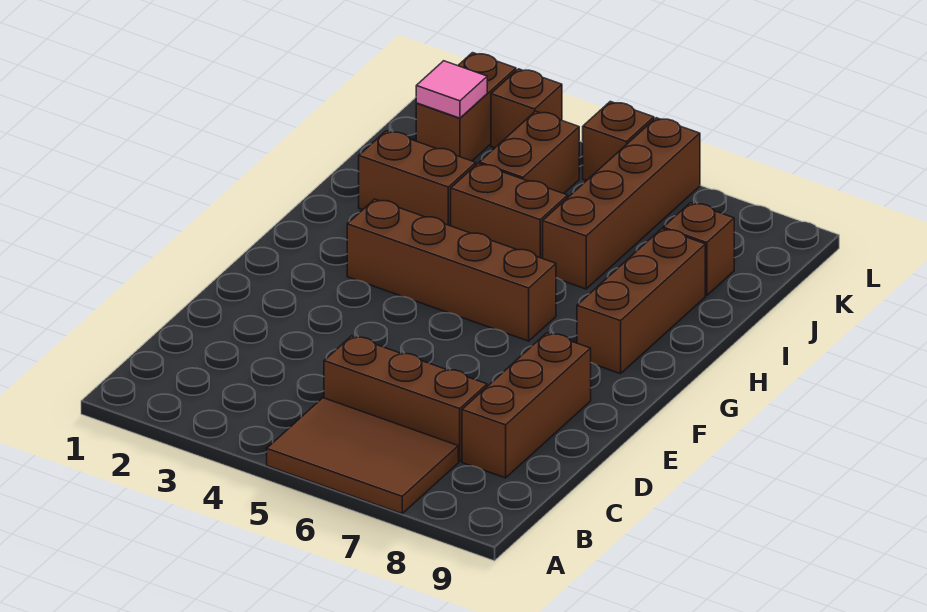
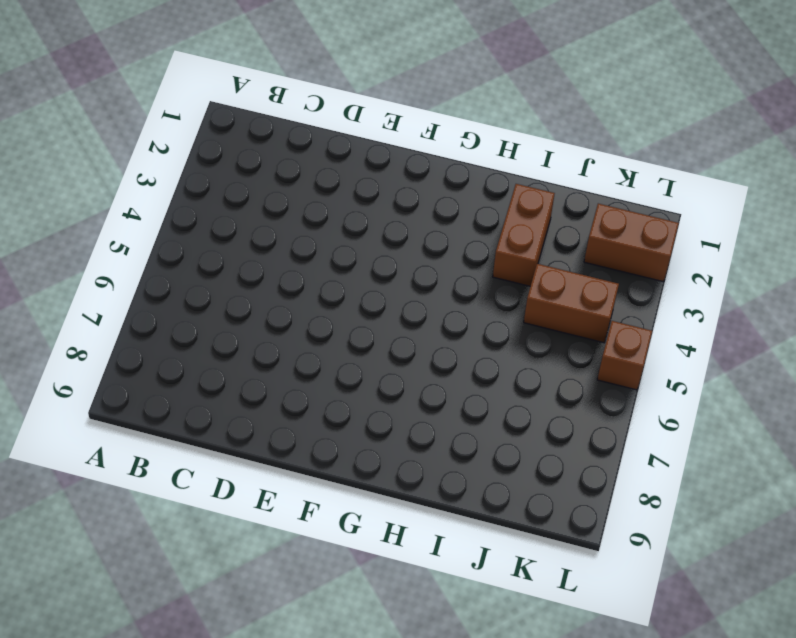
none -> brown 2x3 tile [267,398,458,514]
none -> brown 1x3 brick [324,336,487,462]
none -> brown 1x3 brick [462,333,591,478]

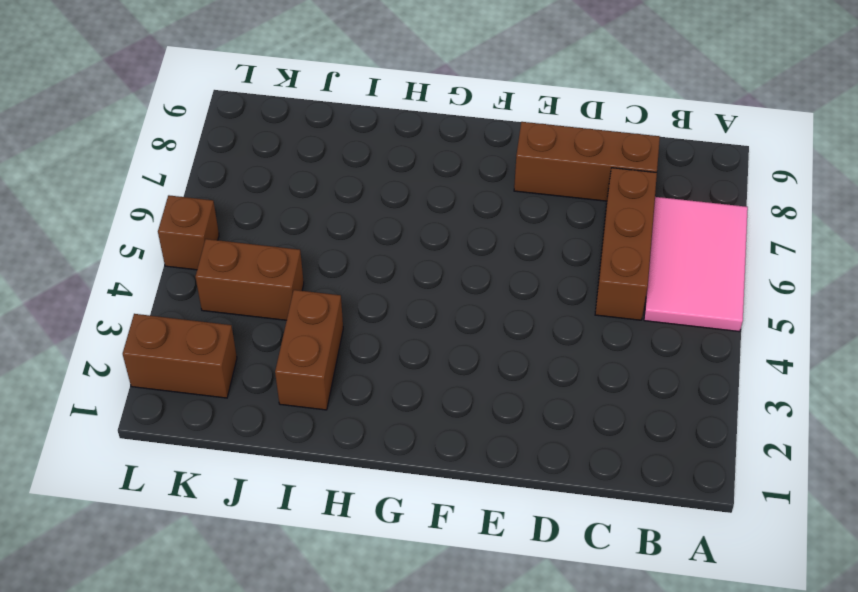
pink 2x3 tile [644,197,748,332] -> brown 2x3 tile [267,398,458,514]
none -> brown 1x4 brick [347,199,556,341]
none -> brown 1x3 brick [577,229,705,374]
none -> brown 1x2 brick [451,163,568,258]

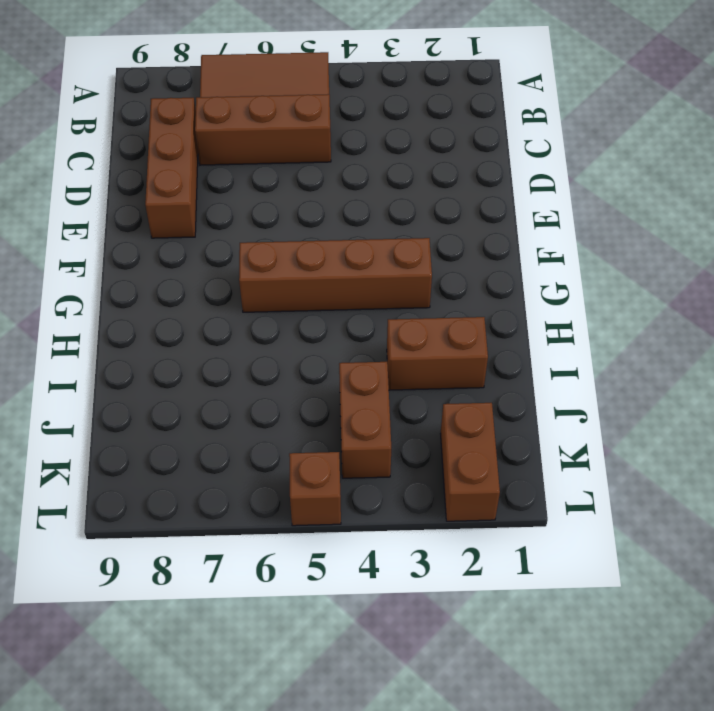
none -> brown 1x3 brick [577,229,705,374]
none -> brown 1x2 brick [451,163,568,258]
none -> brown 1x4 brick [543,118,700,289]

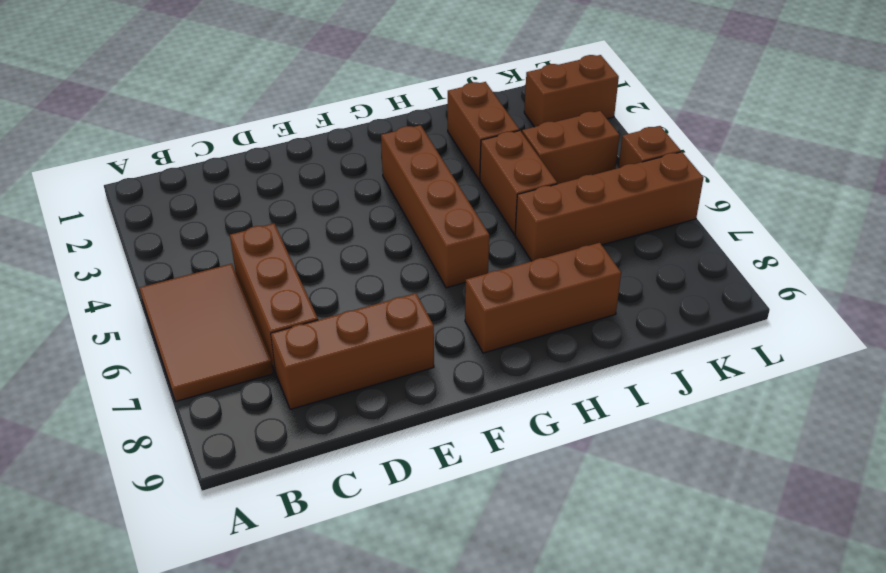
none -> brown 1x1 brick [663,203,734,296]
none -> brown 1x1 brick [491,69,562,148]
none -> pink 1x1 tile [416,61,487,118]

